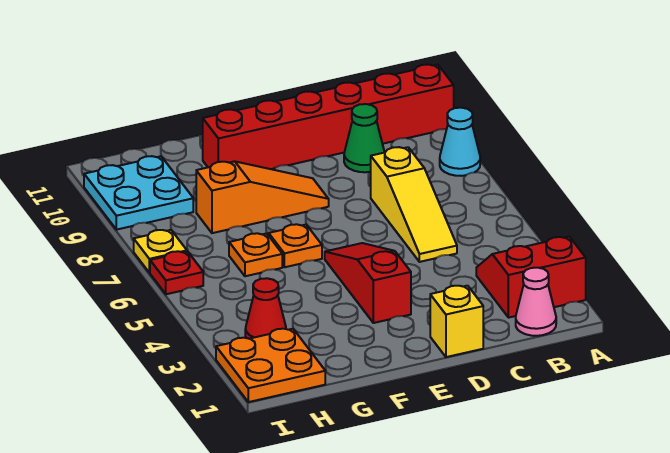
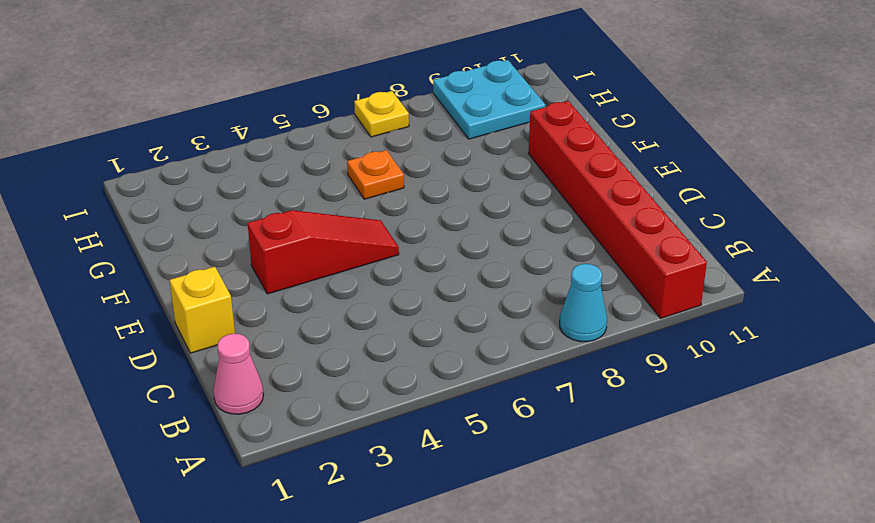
none -> red 2x2 slope [476,237,586,318]
none -> yellow 1x3 slope [371,147,457,262]
none -> green 1x1 cone [344,104,385,172]

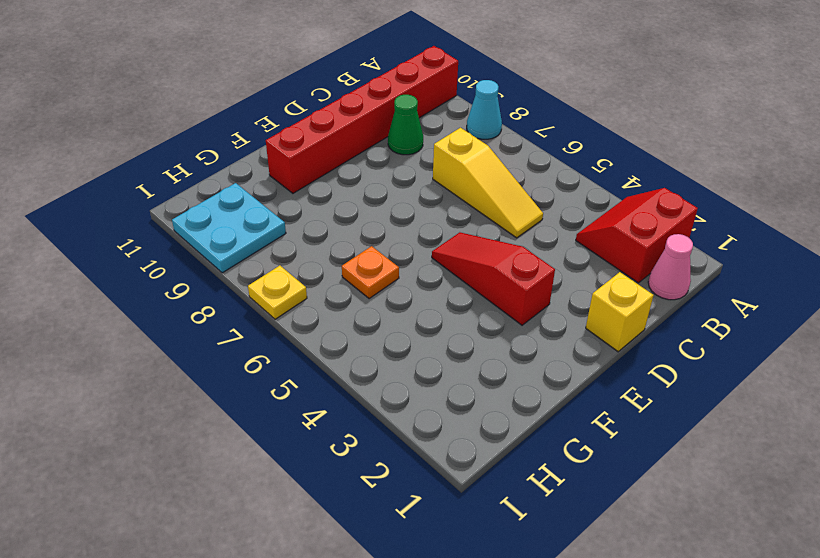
none -> orange 1x3 slope [196,161,329,233]
none -> orange 1x1 plate [269,224,322,267]
none -> orange 2x2 plate [216,329,325,402]

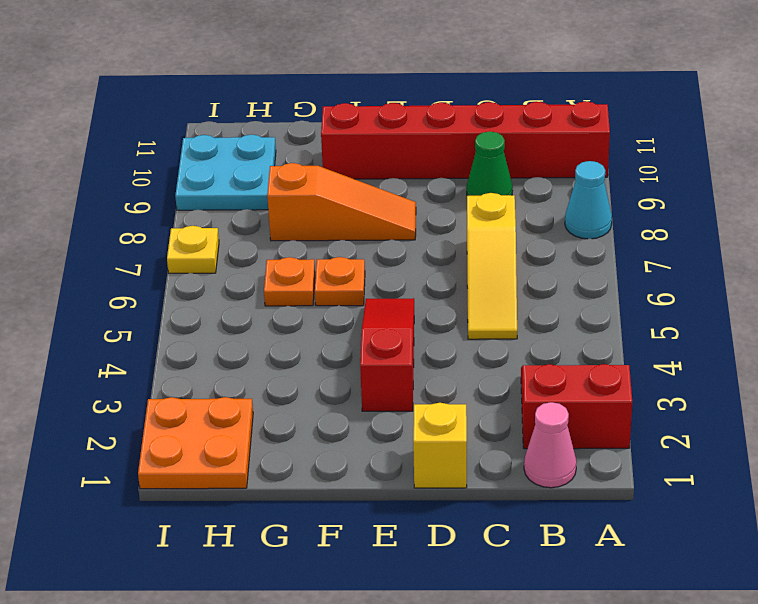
none -> red 1x1 cone [245,278,286,339]
none -> red 1x1 plate [150,251,203,294]

